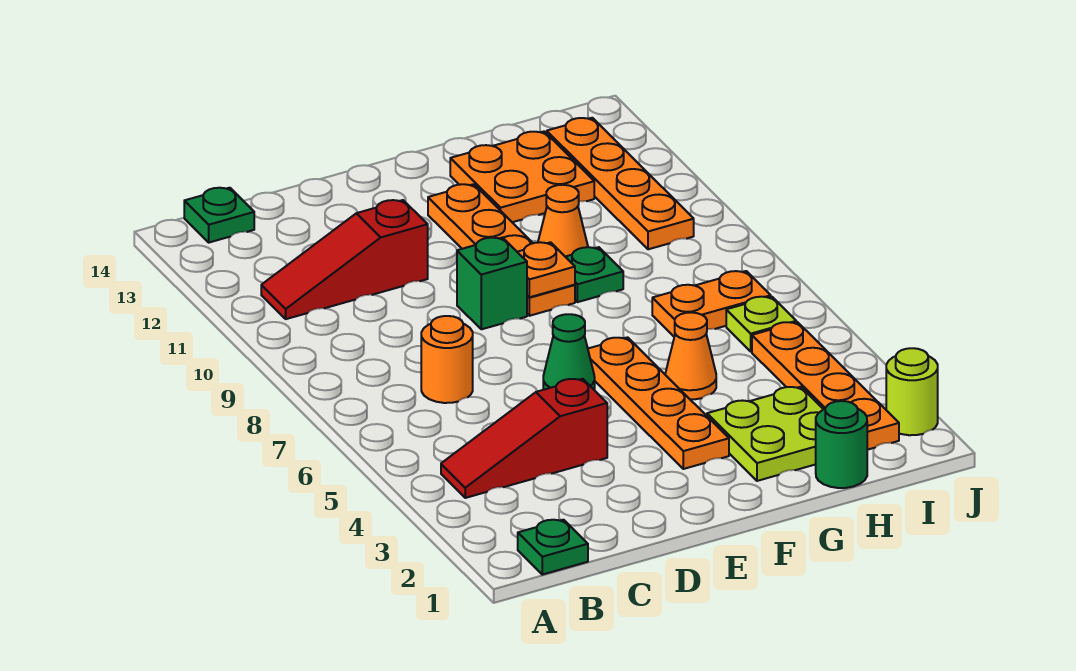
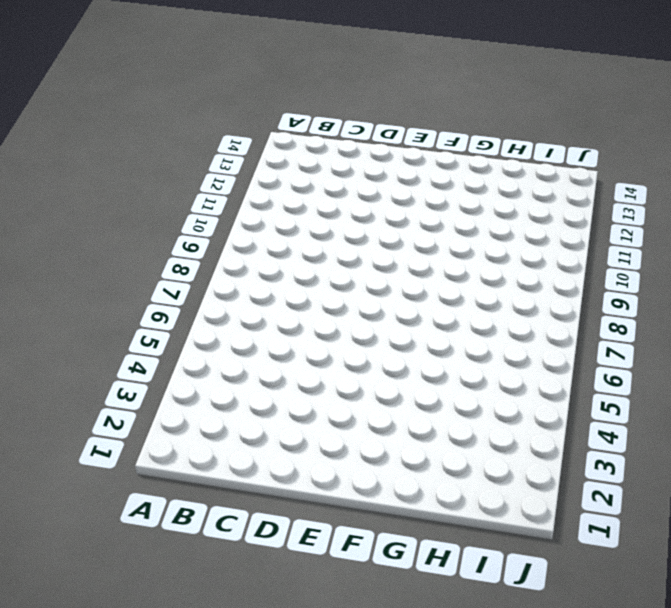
none -> green 1x1 plate [518,520,588,575]
none -> red 1x3 slope [441,379,607,498]
none -> red 1x3 slope [261,200,428,319]

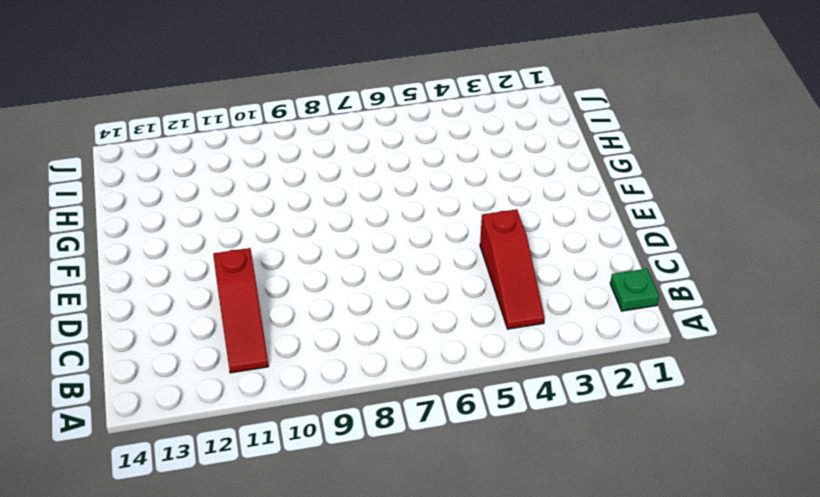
none -> green 1x1 plate [184,188,254,243]
none -> orange 1x1 round brick [421,316,473,403]
none -> green 1x1 cone [543,314,595,390]

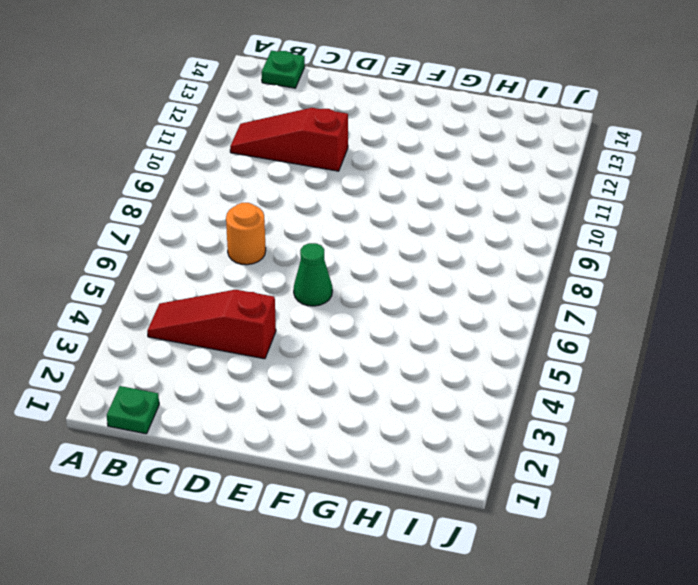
none -> green 1x1 brick [457,238,527,329]
none -> orange 1x4 plate [588,337,729,469]
none -> orange 1x4 plate [428,184,575,316]

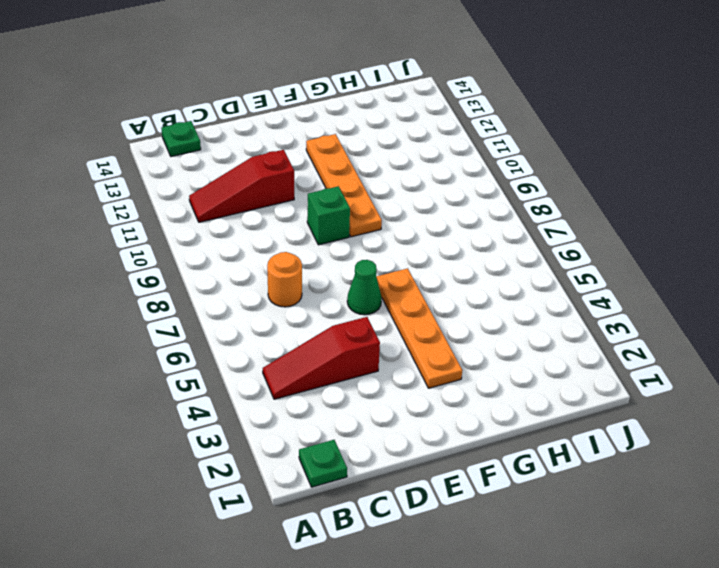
none -> lime 2x2 plate [707,387,823,481]
none -> orange 1x1 cone [665,312,716,399]
none -> green 1x1 plate [566,247,623,302]

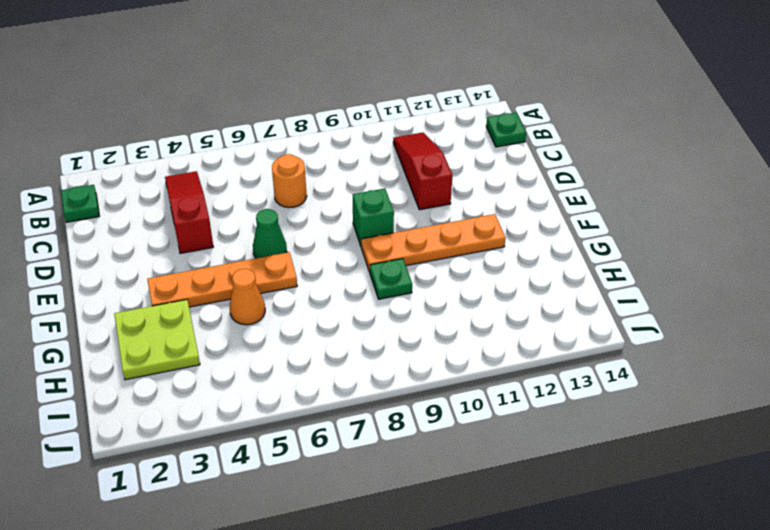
none -> orange 1x1 cone [538,185,588,257]
none -> orange 2x2 plate [450,132,594,222]
none -> green 1x1 round brick [816,401,867,488]

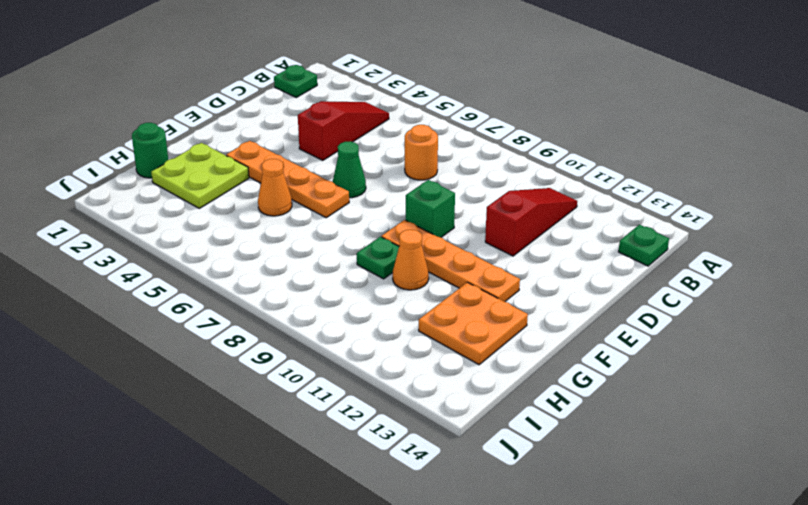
none -> orange 1x2 plate [652,271,771,337]
none -> orange 1x4 plate [752,322,899,450]
none -> lime 1x1 plate [726,297,796,351]

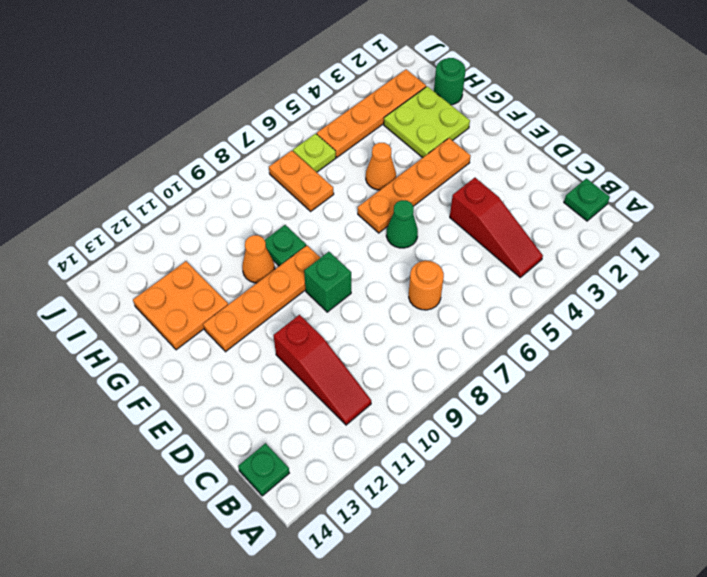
none -> orange 1x4 plate [547,118,694,249]
none -> lime 1x1 round brick [886,348,938,435]
none -> orange 1x1 plate [518,242,575,297]

